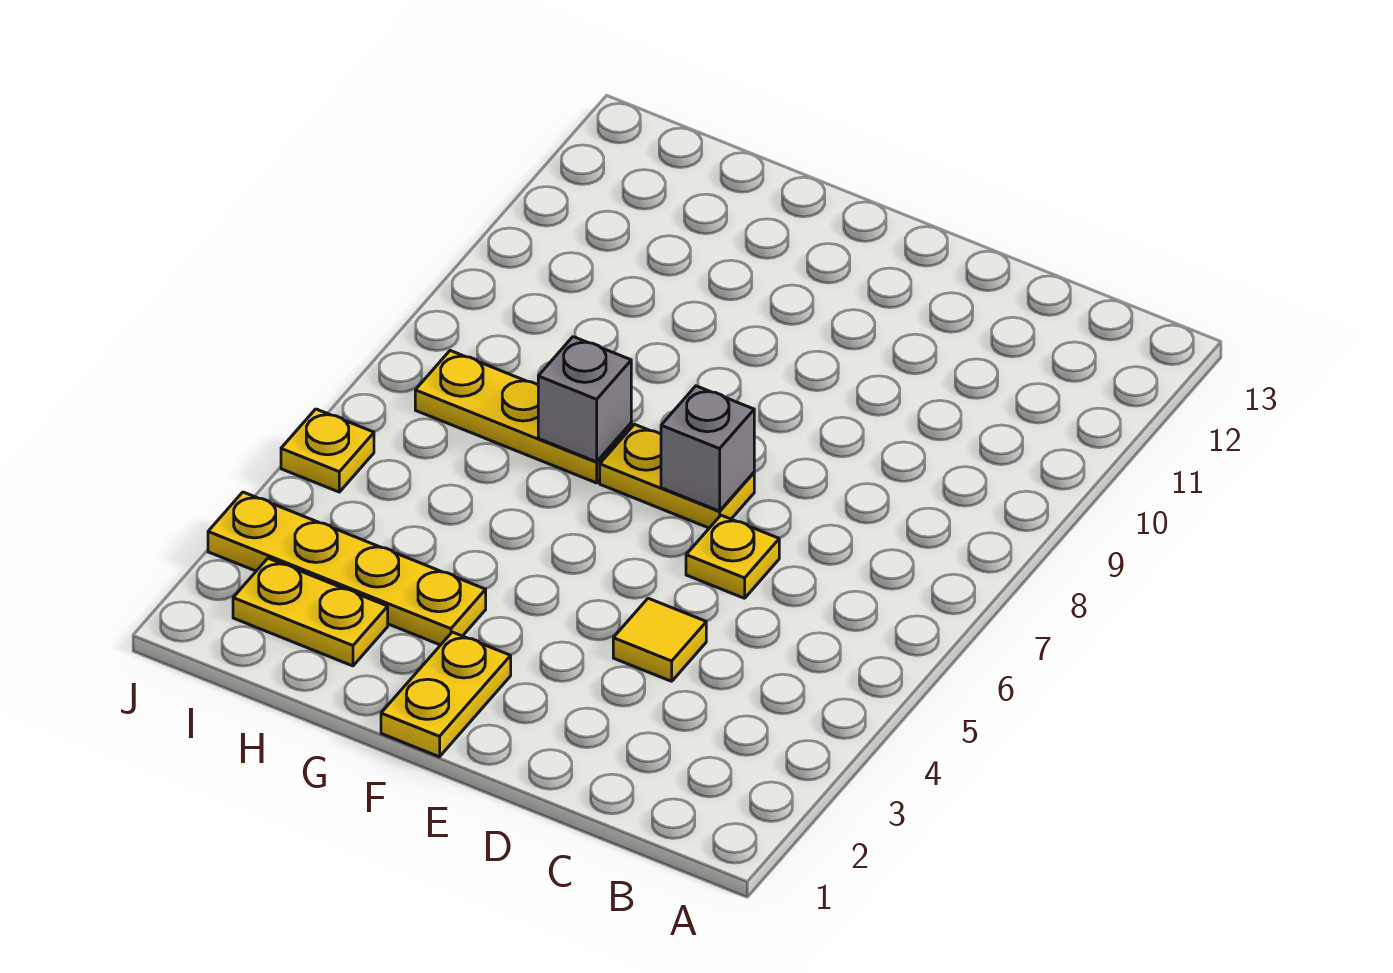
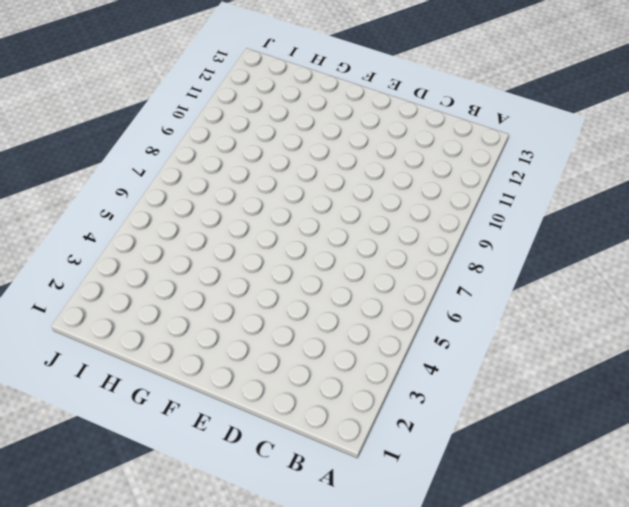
none -> yellow 1x1 tile [613,598,706,681]
none -> yellow 1x1 plate [686,515,779,598]

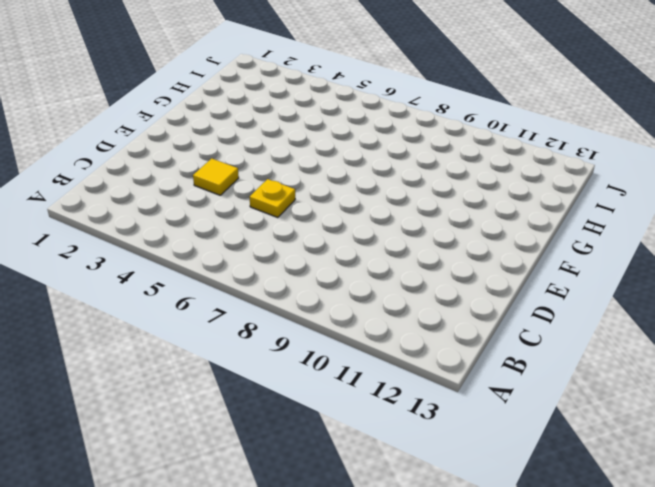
none -> yellow 1x2 plate [600,424,754,528]
none -> yellow 1x2 plate [381,632,511,757]

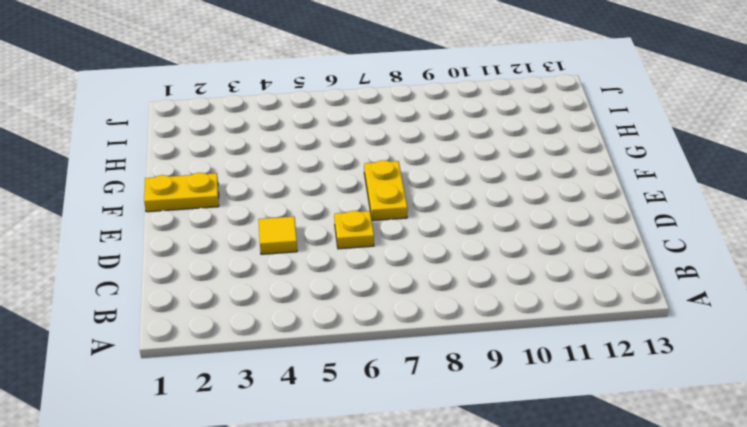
none -> yellow 1x4 plate [208,492,486,645]
none -> yellow 1x3 plate [415,351,631,483]

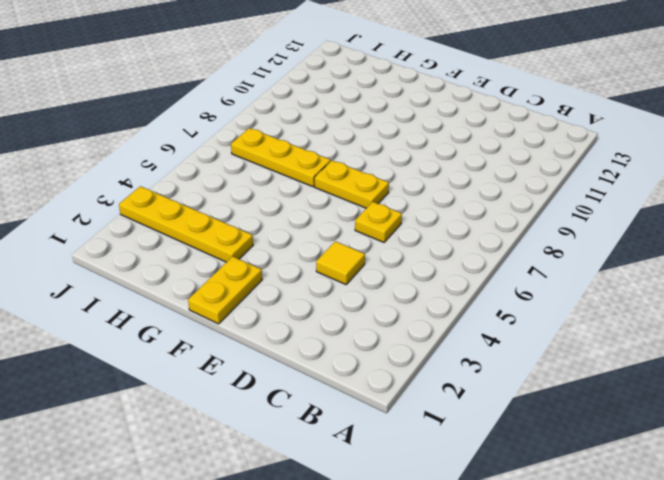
none -> yellow 1x2 plate [233,558,388,666]
none -> yellow 1x1 plate [281,409,374,492]

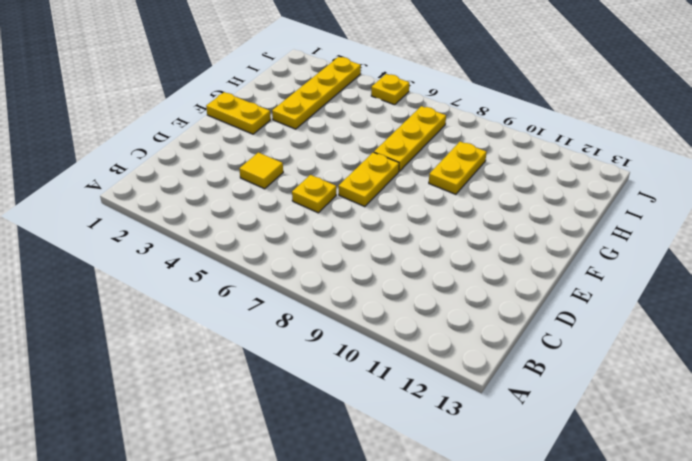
yellow 1x2 plate [429,142,487,194] -> yellow 1x2 plate moved to [233,558,388,666]
none -> grey 1x1 brick [661,386,754,511]
none -> grey 1x1 brick [538,337,631,462]

